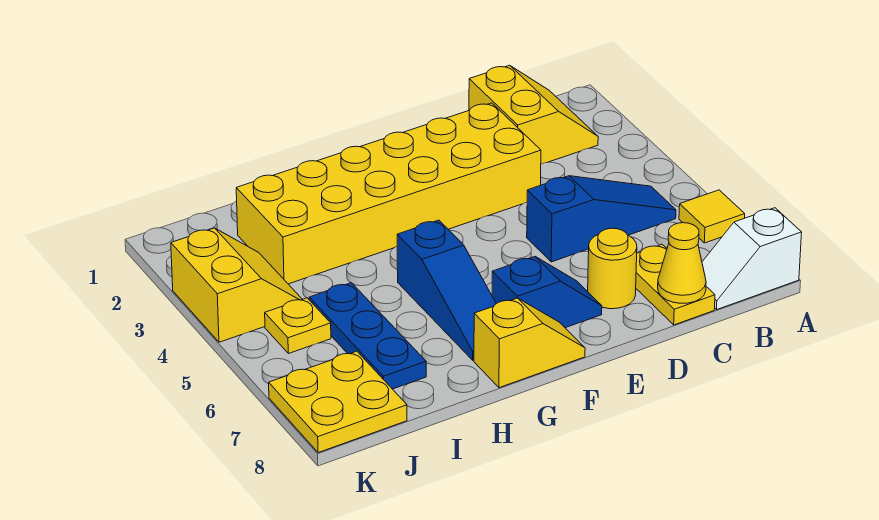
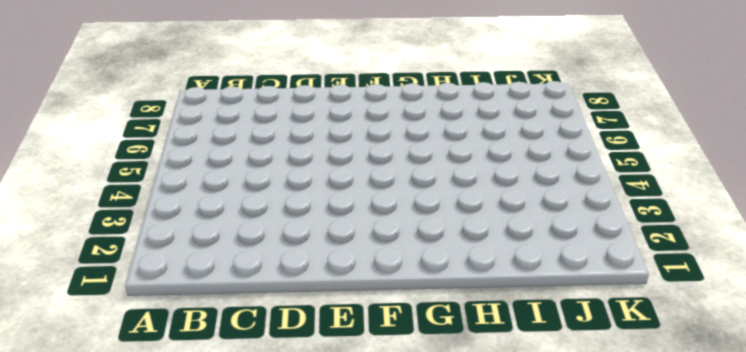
none -> yellow 1x1 tile [679,190,745,243]
none -> white 1x2 slope [702,208,802,309]
none -> yellow 2x2 slope [469,65,598,164]

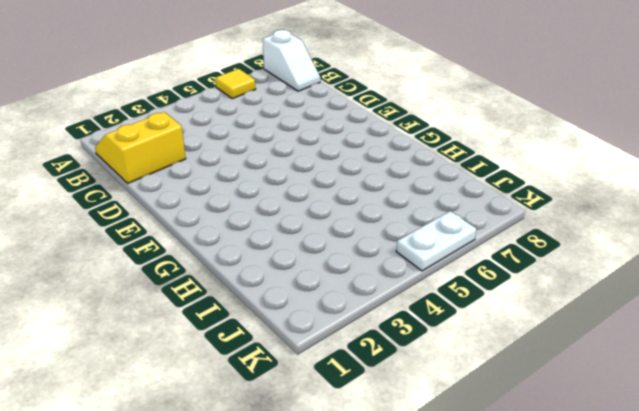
white 1x2 plate [396,211,476,271] -> none
none -> blue 1x3 slope [527,176,676,262]
none -> yellow 1x2 plate [636,244,715,325]
none -> yellow 2x6 brick [236,103,541,284]

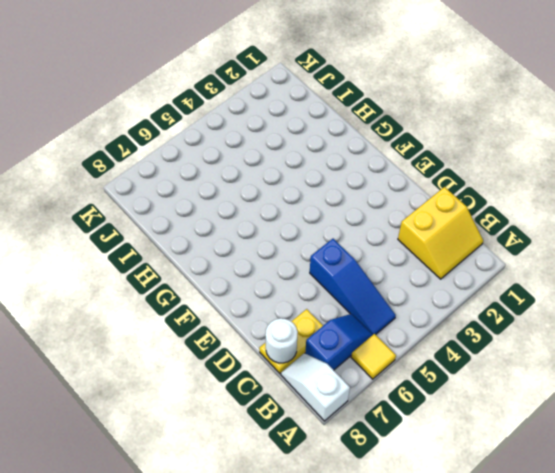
blue 1x2 slope [305,314,373,370] -> blue 1x2 slope turned to [492,257,602,328]
white 1x1 round brick [265,318,298,363] -> yellow 1x1 cone [658,223,706,303]
none -> yellow 2x6 brick [236,103,541,284]
none -> yellow 1x1 round brick [588,228,637,309]
none -> yellow 1x2 slope [474,298,585,388]

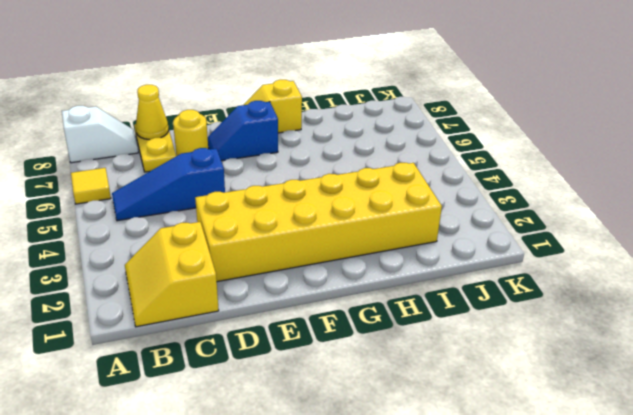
none -> blue 1x3 slope [397,220,496,360]
none -> blue 1x3 plate [309,283,426,389]
none -> yellow 2x2 slope [171,228,302,342]

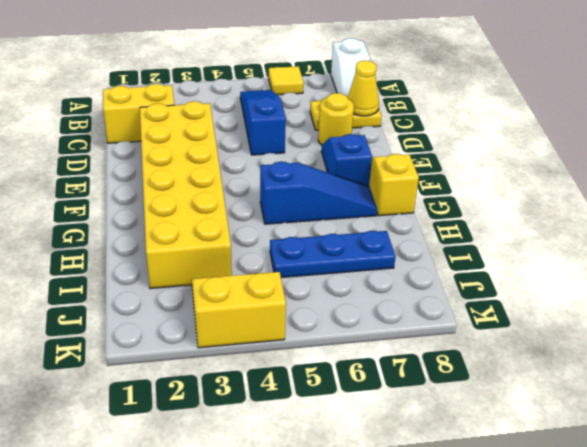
none -> yellow 1x1 plate [265,298,331,354]
none -> yellow 2x2 plate [269,351,407,453]

